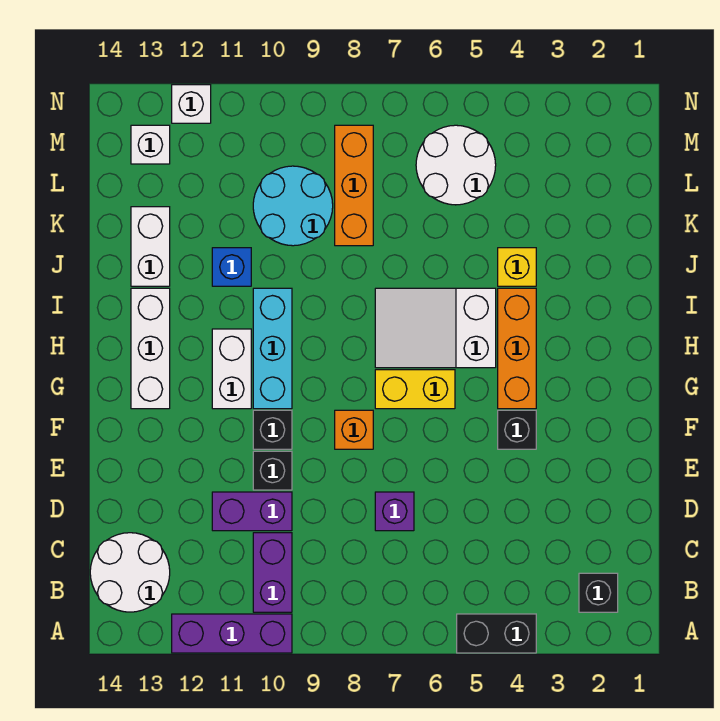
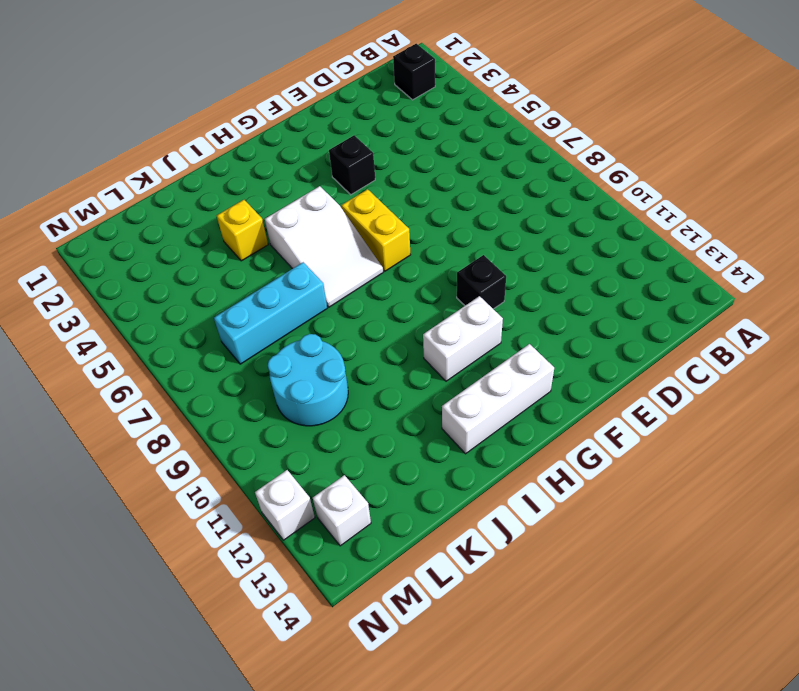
cyan 1x3 brick [214,262,327,364] -> cyan 1x3 brick moved to [253,288,292,409]
none -> black 1x2 brick [457,614,536,653]
none -> purple 1x3 brick [172,614,292,653]
none -> purple 1x2 brick [253,533,292,612]

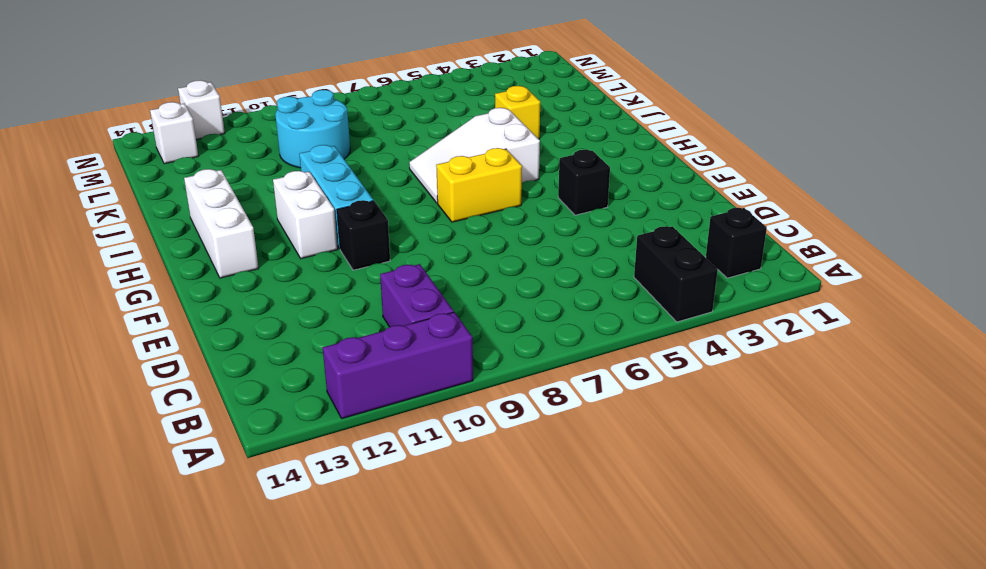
black 1x2 brick [634,226,718,322] -> black 1x2 brick turned to [457,614,536,653]
none -> white 2x2 round brick [90,533,170,612]
none -> purple 1x1 brick [375,492,414,531]
none -> purple 1x2 brick [212,492,292,531]

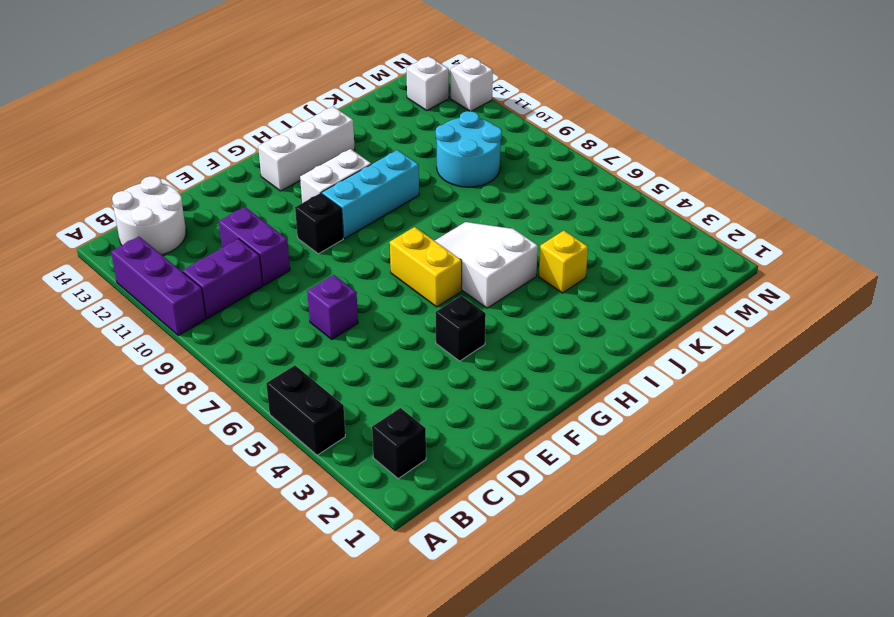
none -> black 1x1 brick [253,451,292,490]
none -> orange 1x1 brick [335,410,373,449]
none -> orange 1x3 brick [498,288,536,409]

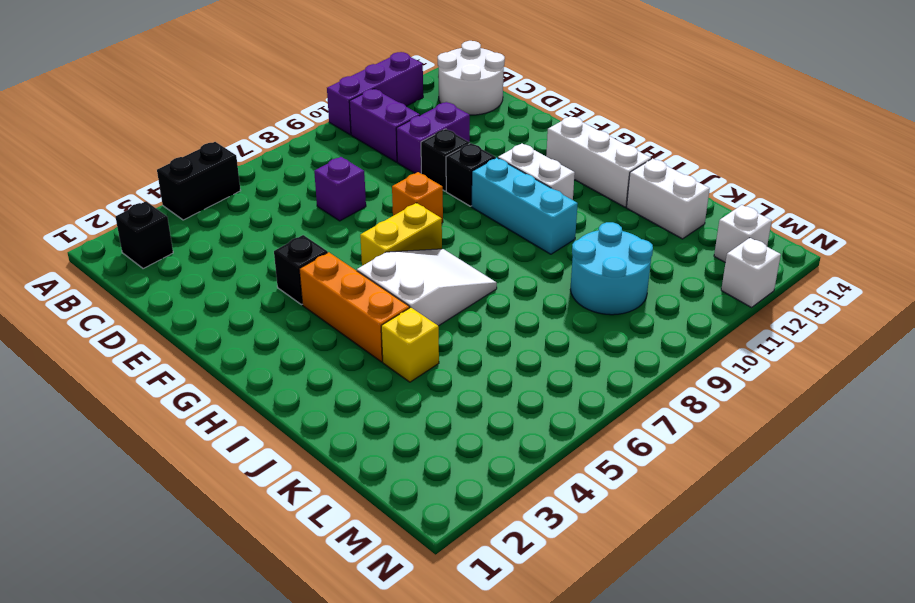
none -> blue 1x1 brick [212,248,251,286]
none -> orange 1x3 brick [335,125,373,246]
none -> white 2x2 round brick [416,125,496,205]

